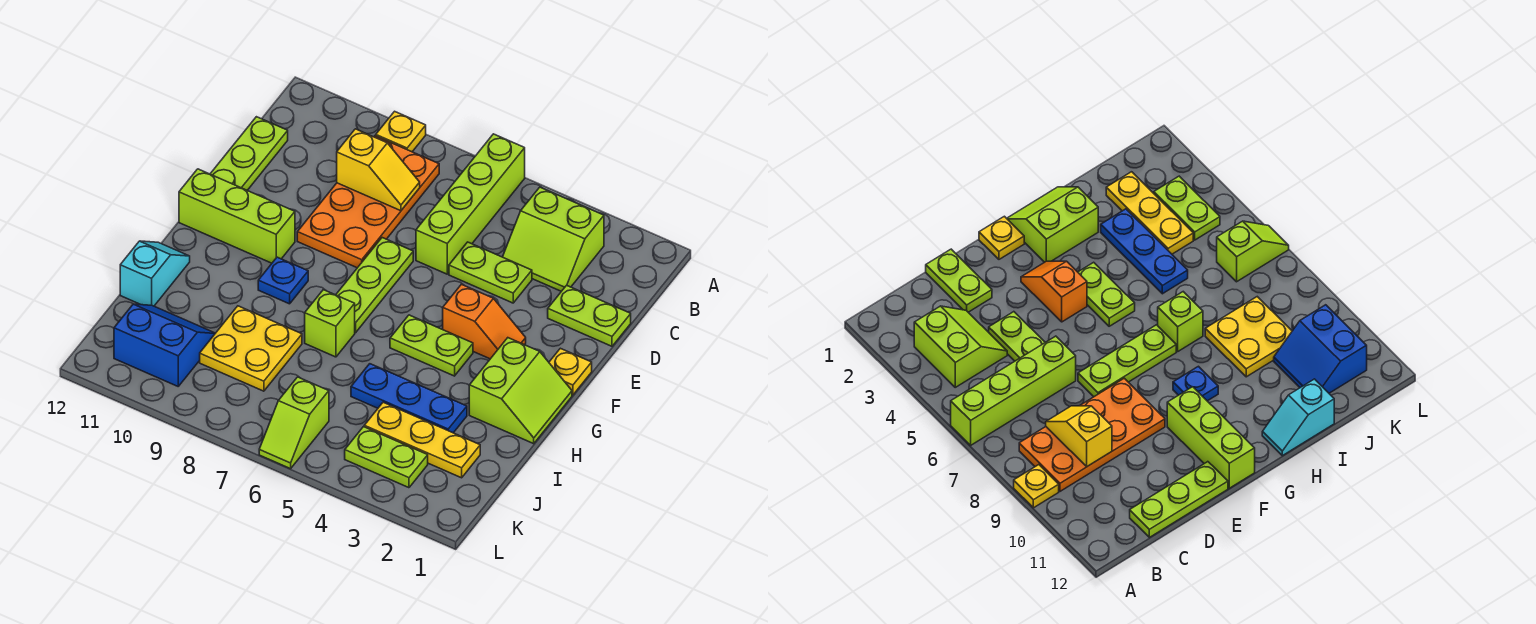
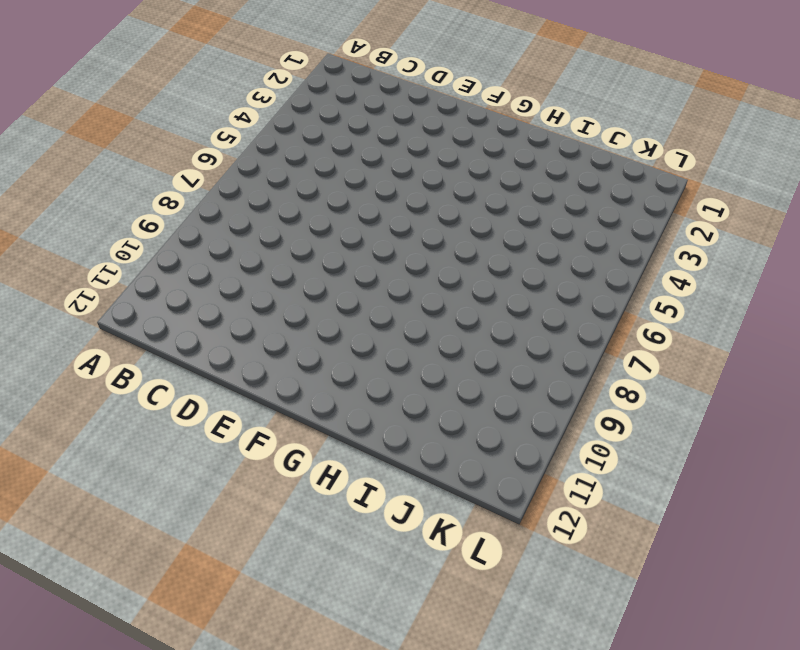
none -> lime 1x4 brick [416,134,525,274]
none -> yellow 1x1 plate [376,111,426,152]
none -> lime 2x2 slope [503,187,604,291]

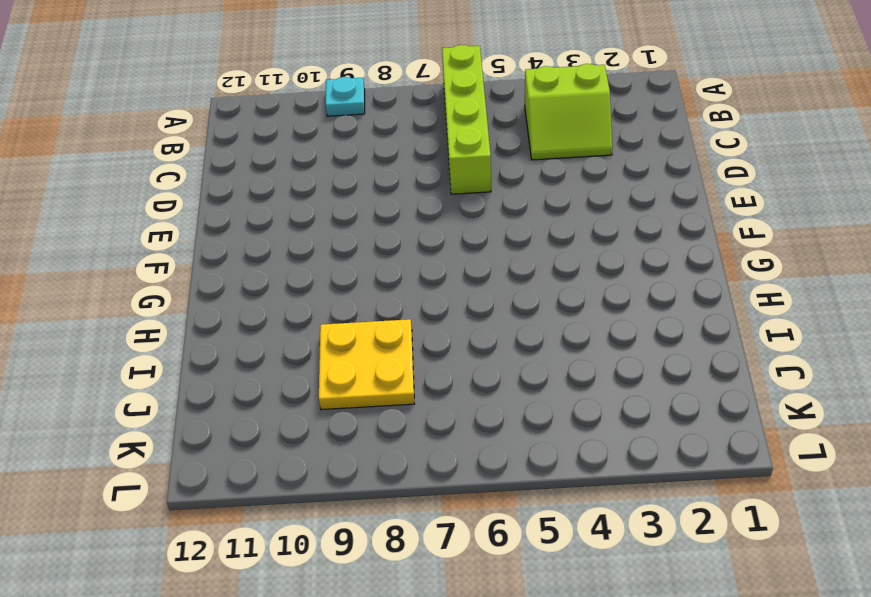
cyan 1x1 plate [326,77,365,116] -> yellow 1x1 plate [376,111,426,152]
none -> orange 2x4 plate [297,136,439,268]
none -> lime 1x3 plate [210,117,288,190]
none -> lime 1x2 plate [548,285,631,346]

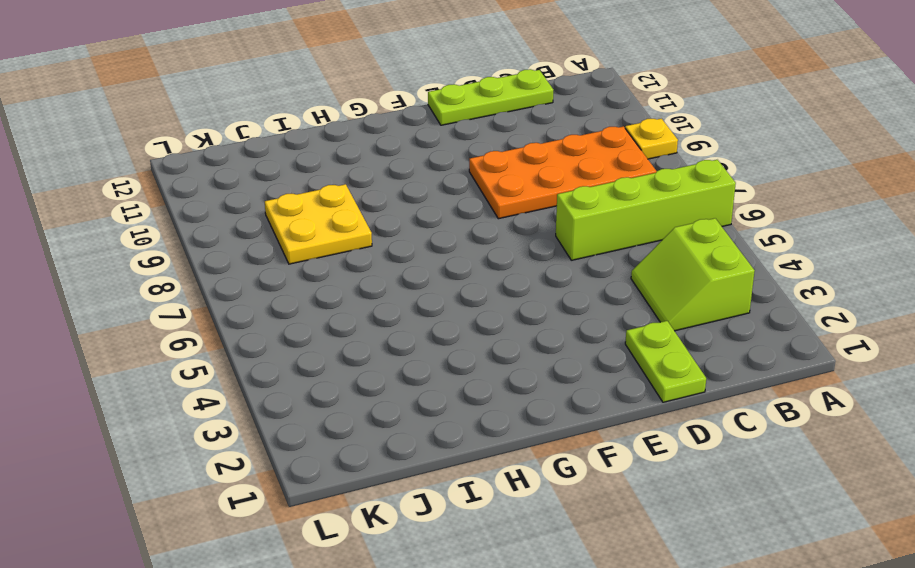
none -> lime 1x2 plate [449,242,532,303]
none -> lime 1x3 plate [336,238,413,333]
none -> yellow 1x1 plate [549,348,592,395]

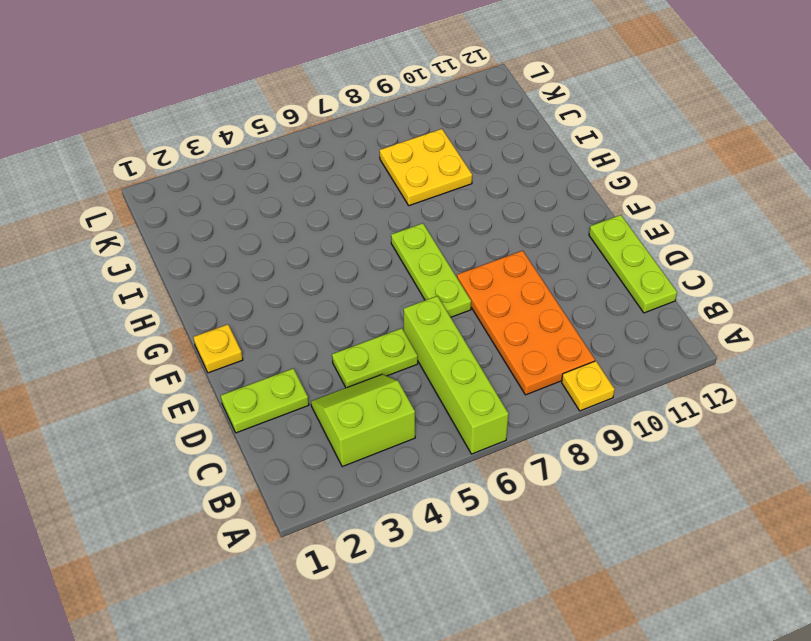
none -> orange 1x2 slope [443,284,526,359]
none -> lime 1x3 brick [179,169,295,263]
none -> lime 2x2 slope [469,338,572,444]

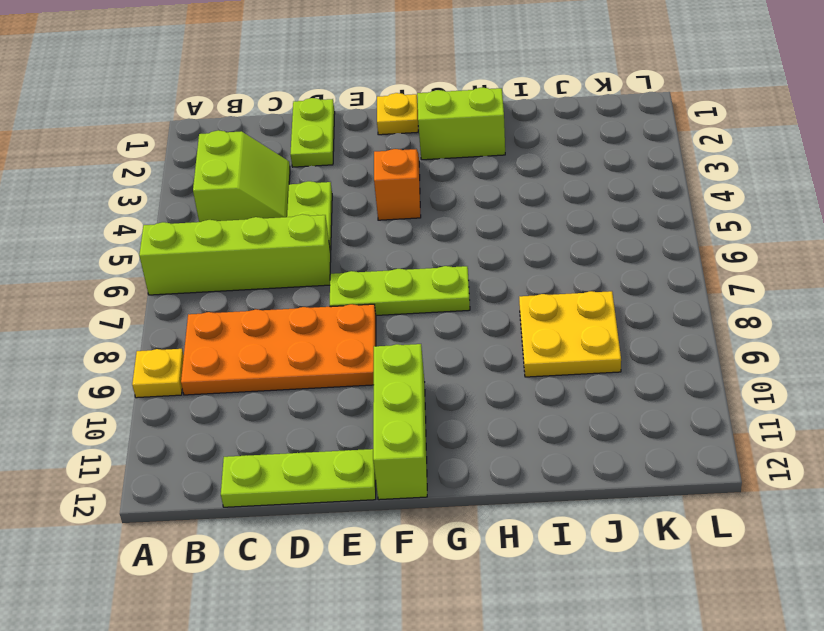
none -> lime 1x2 plate [390,315,473,376]
none -> blue 1x1 plate [258,257,308,304]
none -> lime 1x1 brick [305,290,355,357]

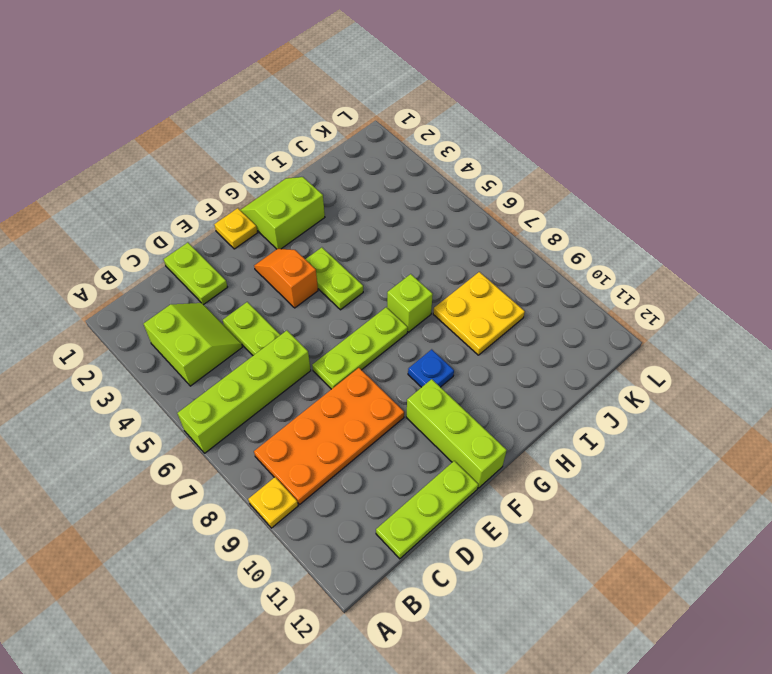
none -> cyan 1x2 slope [120,241,190,306]
none -> blue 1x3 plate [351,364,467,433]
none -> yellow 1x3 plate [364,402,480,478]

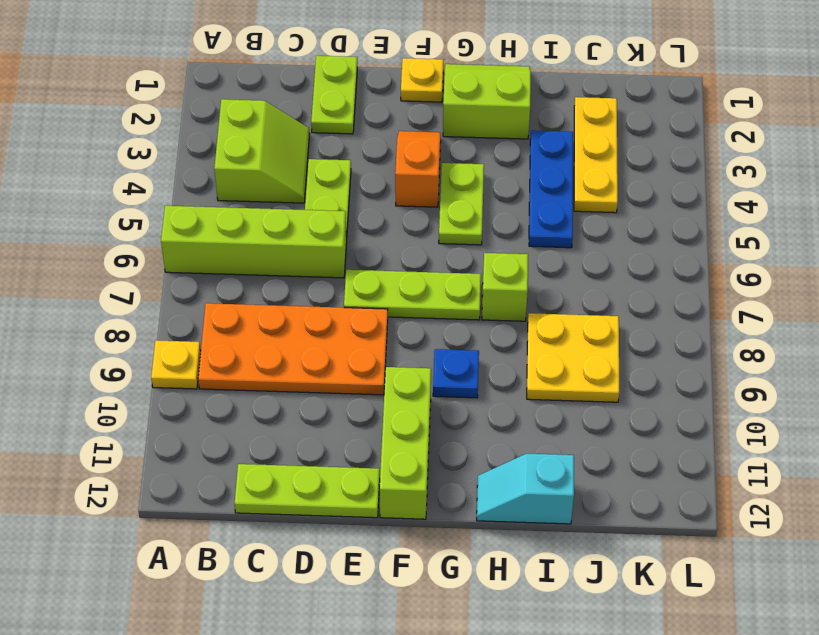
none -> blue 2x2 slope [114,304,215,386]
none -> lime 1x2 plate [345,427,428,488]
none -> lime 1x2 slope [259,377,329,469]

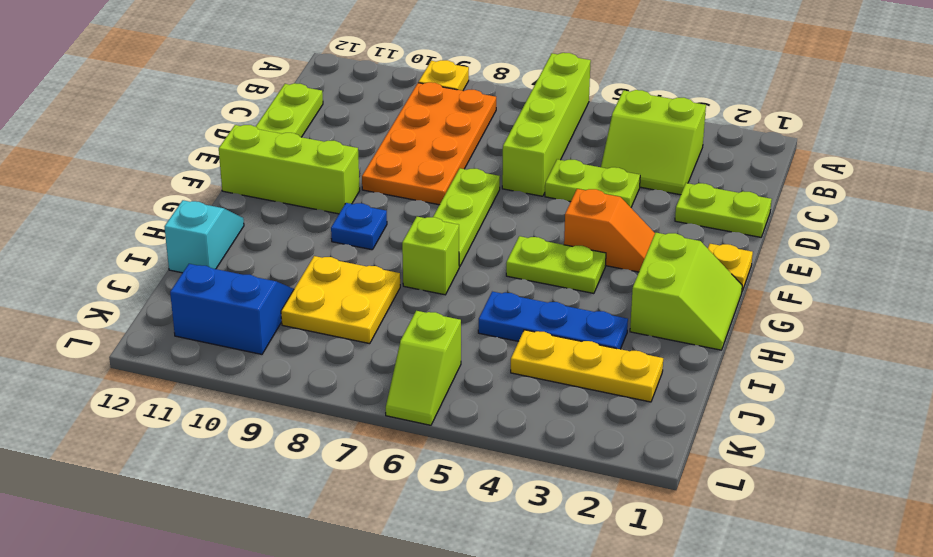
none -> lime 1x2 plate [345,427,428,488]
none -> yellow 1x2 slope [337,129,420,211]

